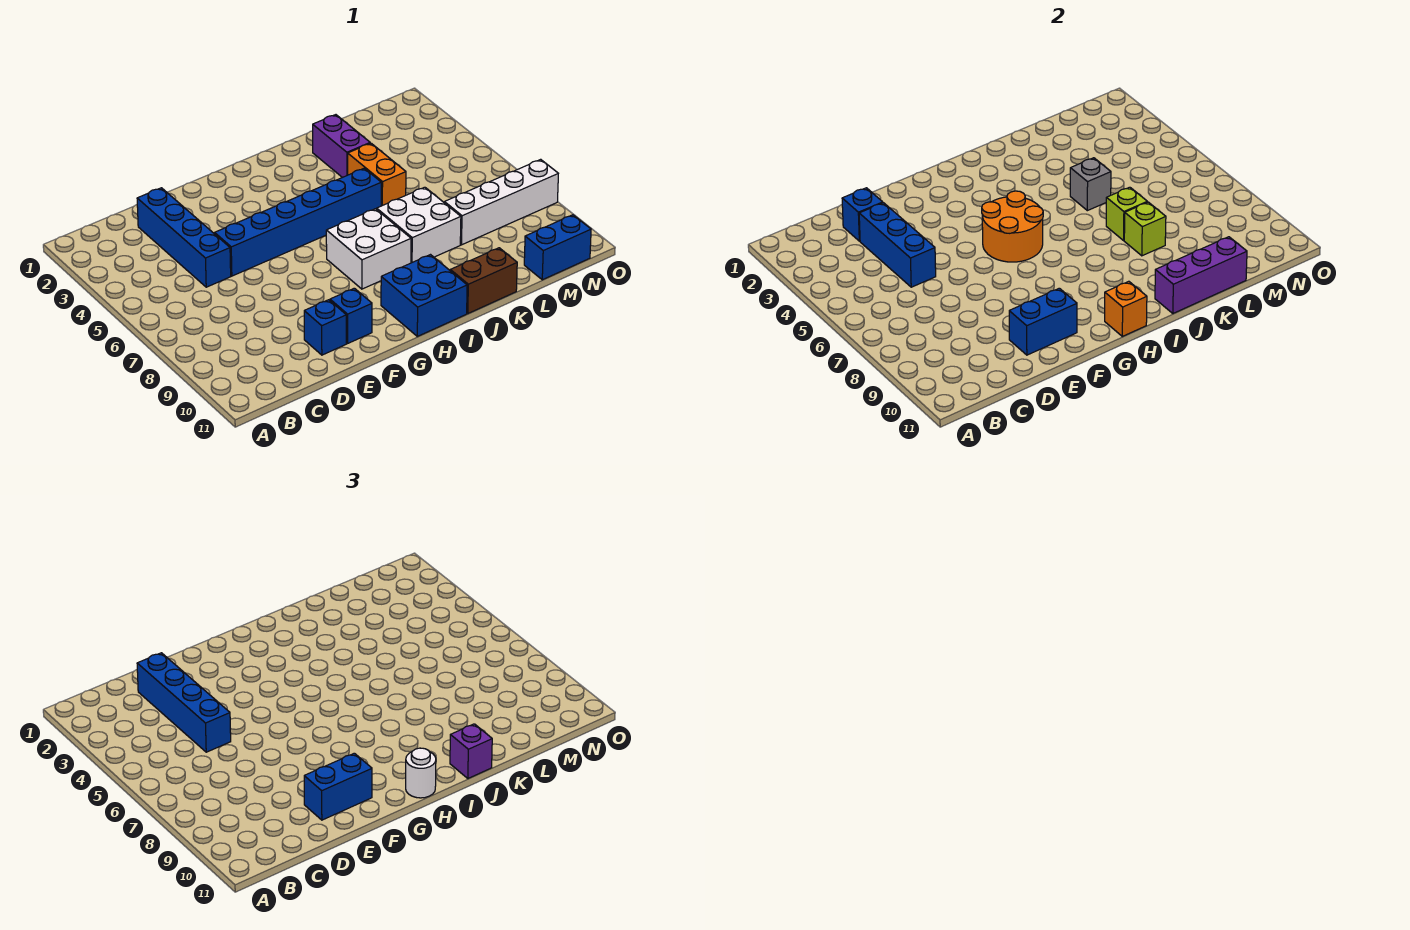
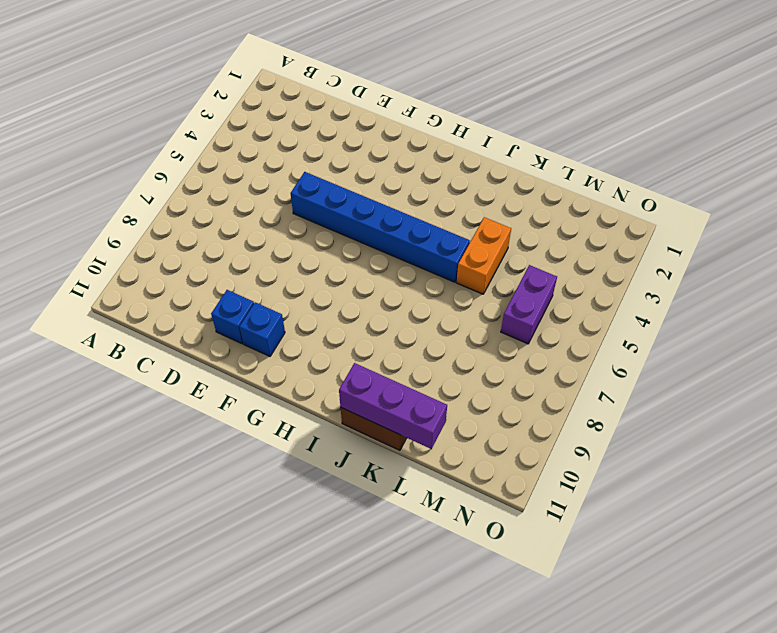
purple 1x2 brick [501,265,557,344] -> purple 1x2 brick moved to [313,115,370,178]
none -> blue 1x4 brick [137,188,231,287]
none -> white 2x2 brick [326,209,411,289]
none -> blue 2x2 brick [381,255,467,336]

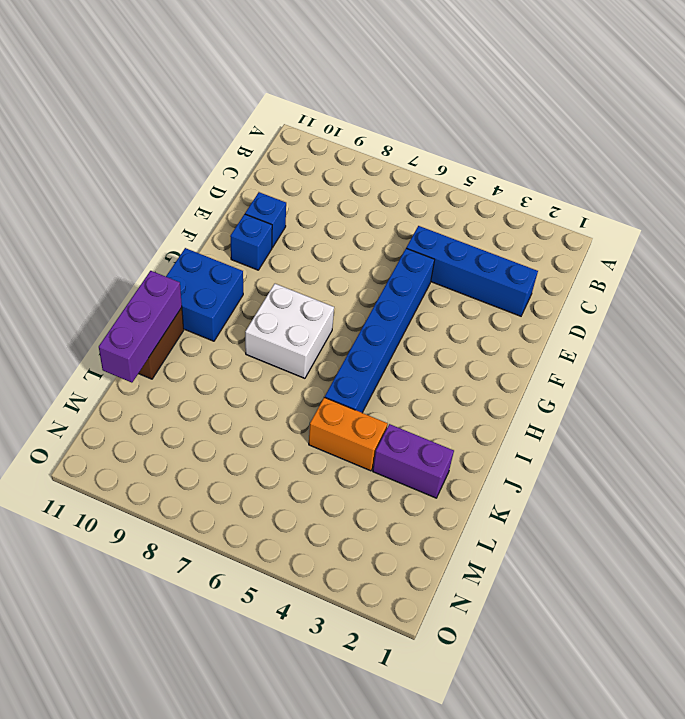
none -> white 2x2 brick [377,187,461,263]
none -> white 1x4 brick [444,159,558,245]
none -> blue 1x2 brick [524,215,591,280]

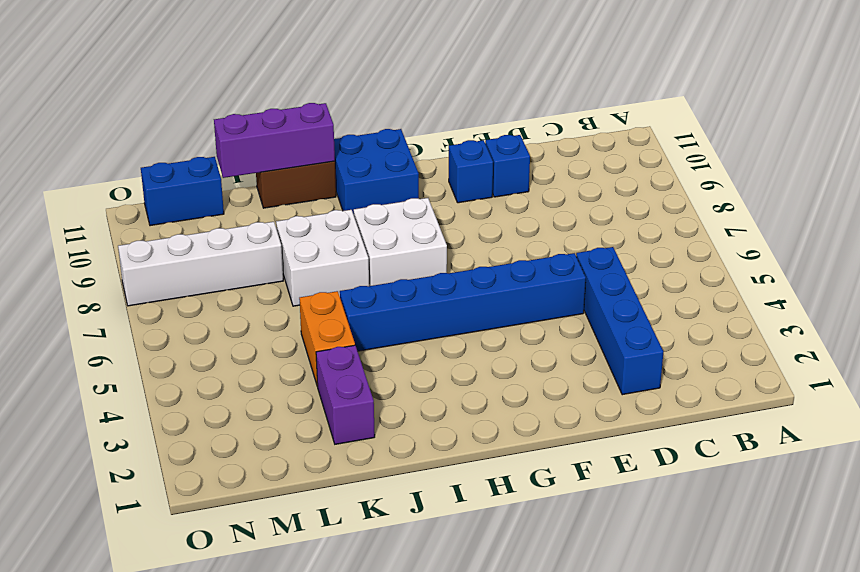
none -> blue 1x1 brick [842,188,883,241]
none -> blue 1x3 brick [859,203,936,287]
none -> blue 1x2 brick [1009,288,1077,355]

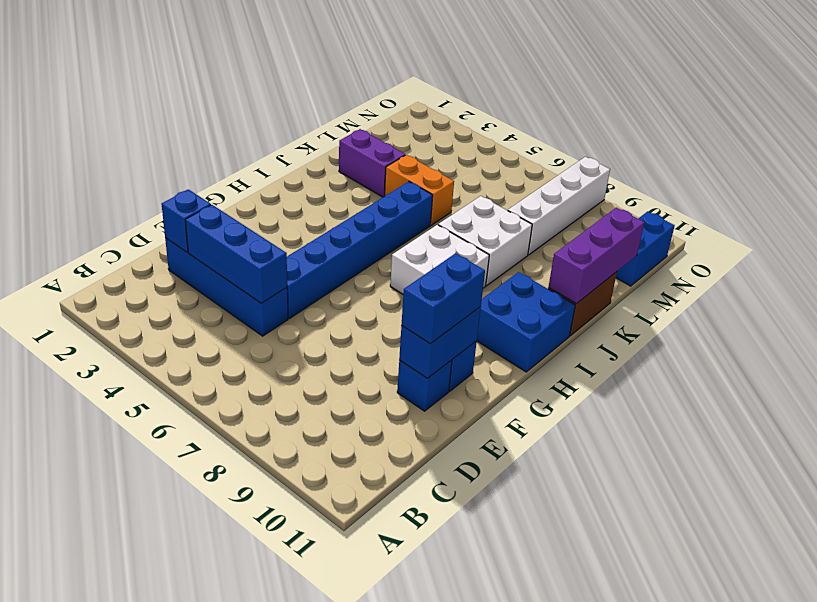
none -> orange 2x2 round brick [982,191,1043,262]
none -> orange 1x1 brick [1105,281,1147,336]
none -> grey 1x1 brick [1070,158,1111,211]

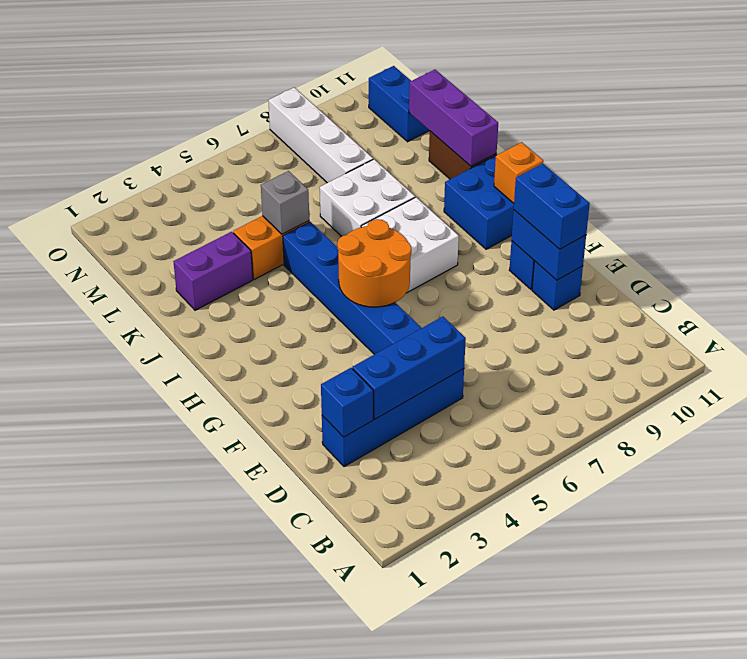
none -> lime 1x1 brick [1106,187,1147,240]
none -> lime 1x1 brick [1124,202,1166,256]
none -> blue 1x4 brick [137,653,231,752]

